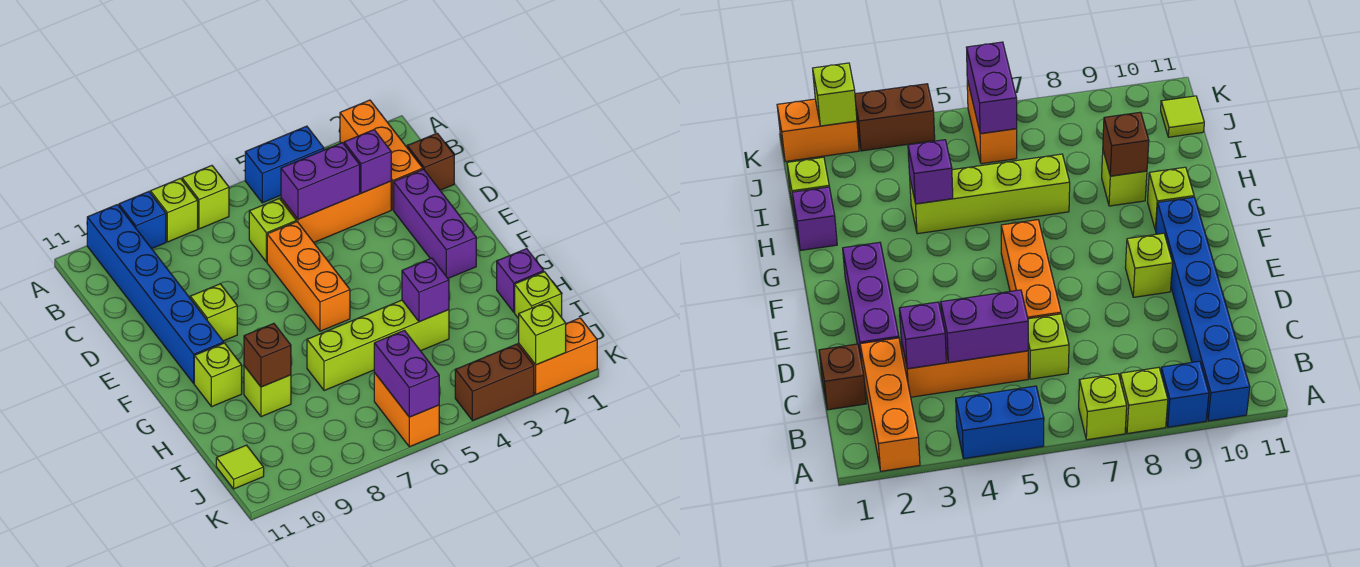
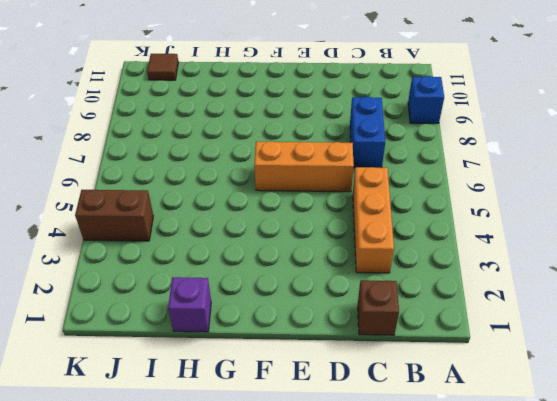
blue 1x2 brick [350,96,385,168] -> blue 1x2 brick moved to [245,126,324,203]
brown 1x2 brick [75,190,153,241] -> brown 1x2 brick turned to [455,344,534,421]
brown 1x1 tile [147,54,178,80] -> lime 1x1 tile [216,445,264,489]
none -> orange 1x3 brick [340,100,423,210]
none -> lime 1x1 brick [182,166,229,229]
none -> lime 1x1 brick [150,178,198,242]

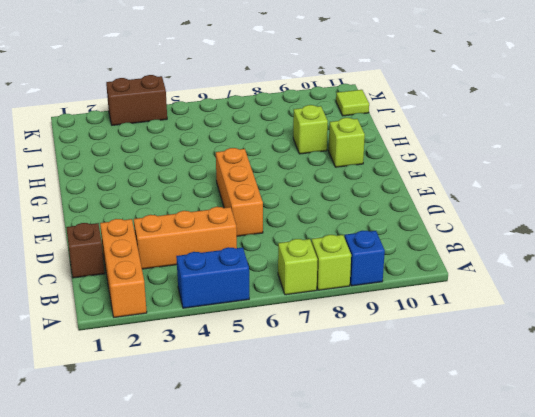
none -> blue 1x6 brick [87,205,224,383]
none -> lime 1x1 brick [249,198,296,262]
none -> purple 1x3 brick [394,169,476,278]

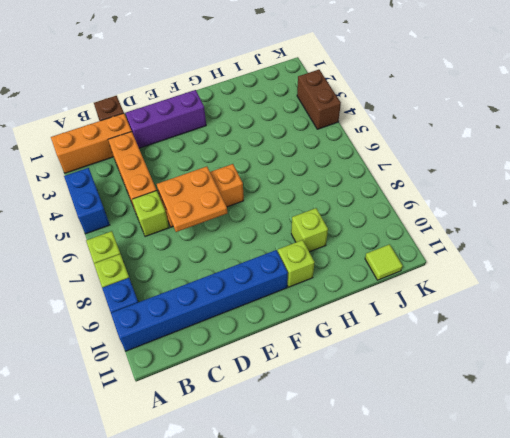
orange 2x2 plate [157,166,227,232] -> none
none -> lime 1x1 brick [190,284,237,341]
none -> purple 1x1 brick [497,249,544,312]
none -> lime 1x4 brick [307,300,449,391]

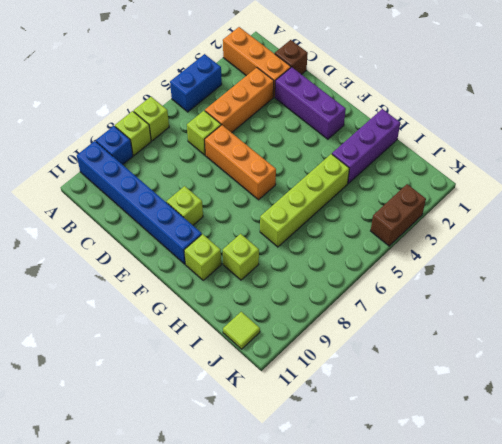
purple 1x3 brick [332,109,400,184] -> purple 1x1 brick [497,249,544,312]
none -> lime 1x1 brick [515,272,562,319]
none -> orange 1x2 brick [374,373,439,447]
none -> orange 1x2 brick [519,318,597,394]

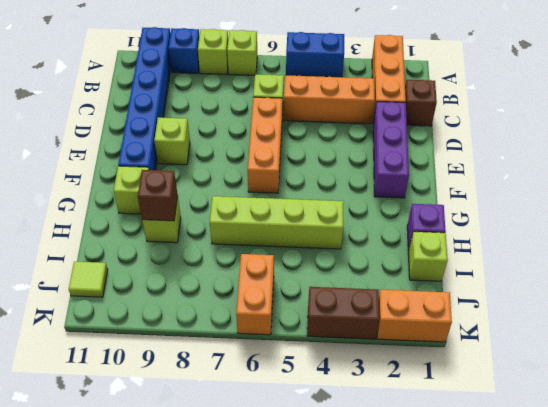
none -> purple 1x1 brick [344,130,391,193]
none -> purple 1x2 brick [281,143,360,219]
none -> purple 1x1 brick [402,258,449,322]

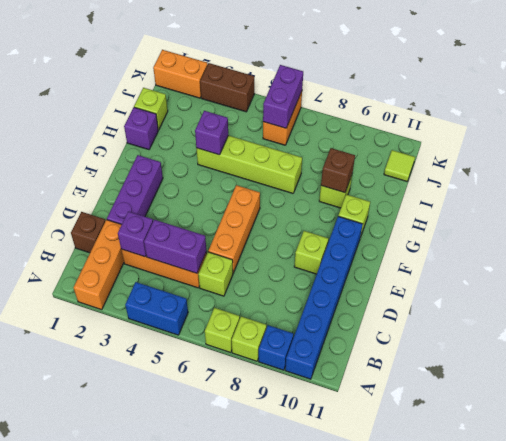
none -> lime 1x1 brick [519,301,566,365]

